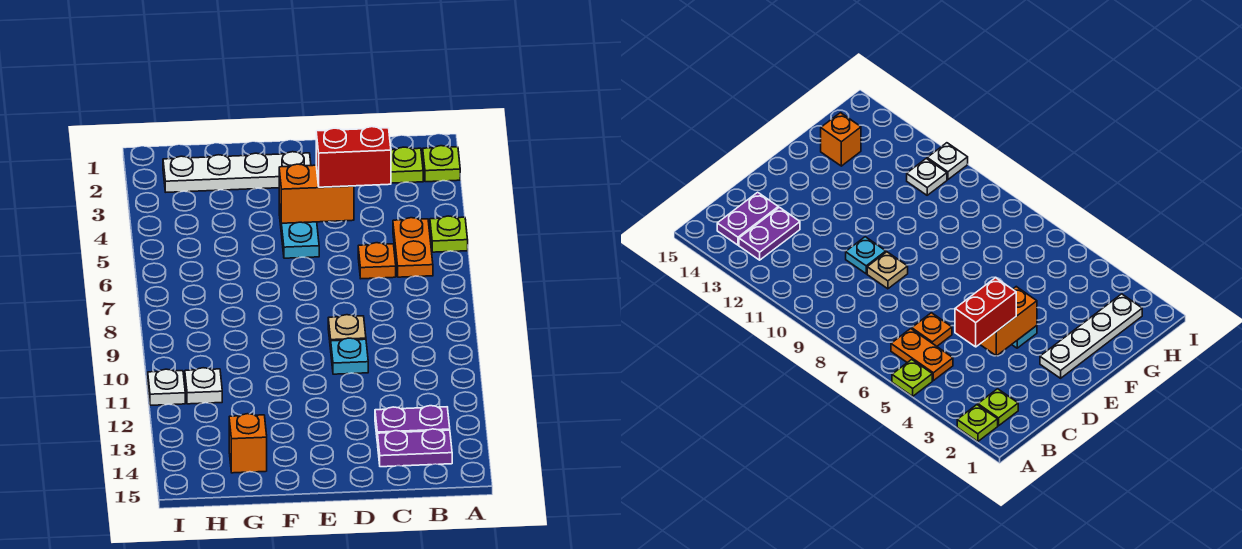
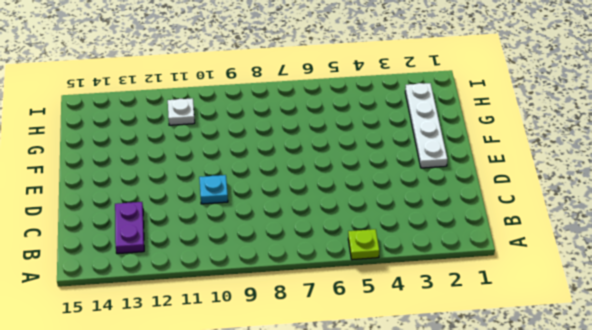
none -> lime 1x1 plate [423,146,460,182]
none -> lime 1x1 plate [391,147,423,183]
none -> orange 1x2 plate [393,218,433,277]

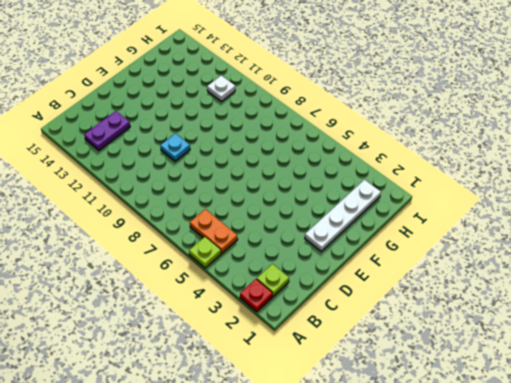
red 1x1 plate [240,279,273,312] -> lime 1x1 plate [423,146,460,182]
none -> purple 1x2 plate [378,429,452,467]
none -> orange 1x1 plate [358,243,396,279]
none -> tan 1x1 plate [328,315,366,349]

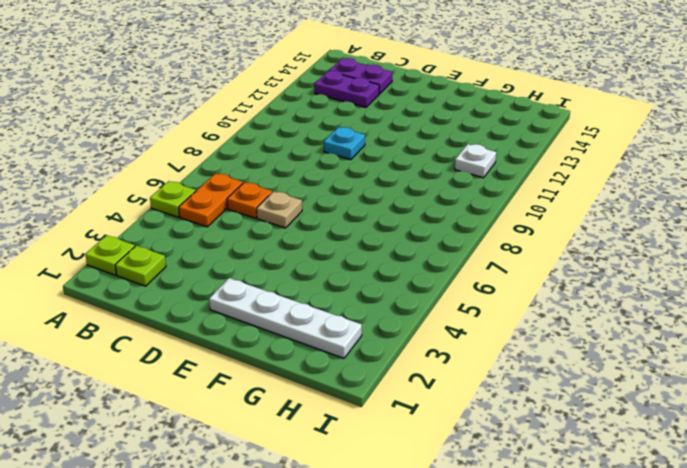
tan 1x1 plate [257,191,302,228] -> tan 1x1 plate moved to [328,315,366,349]
none -> cyan 1x2 plate [279,205,319,258]
none -> orange 1x1 brick [229,414,267,473]
none -> white 1x1 plate [148,369,185,405]

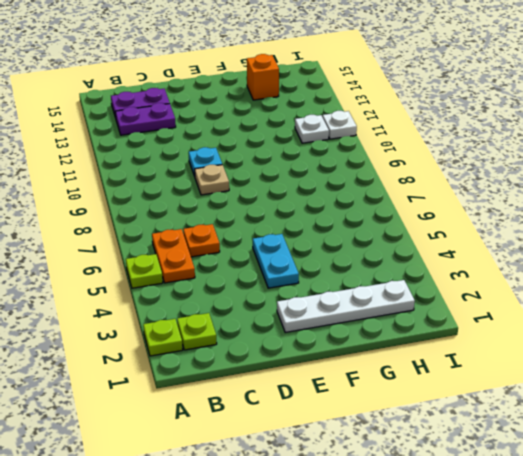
none -> orange 1x2 brick [279,164,354,223]
none -> red 1x2 brick [316,127,391,187]

